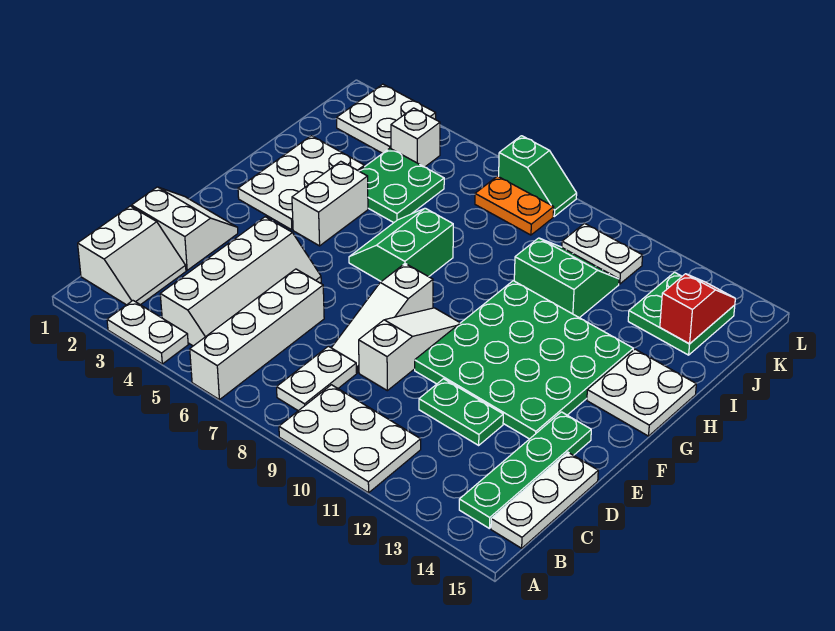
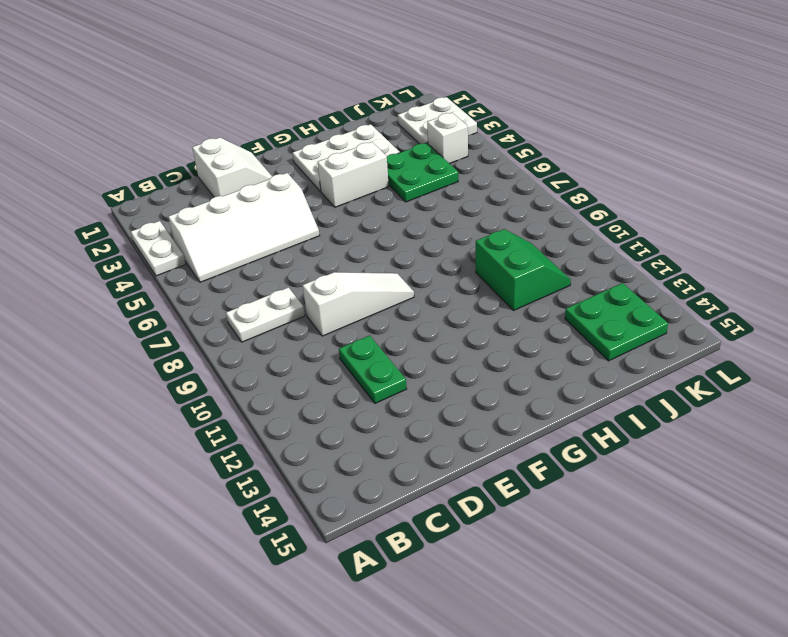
none -> white 1x4 brick [190,269,324,400]
none -> white 2x3 plate [279,385,421,493]
none -> white 2x2 slope [78,206,186,305]

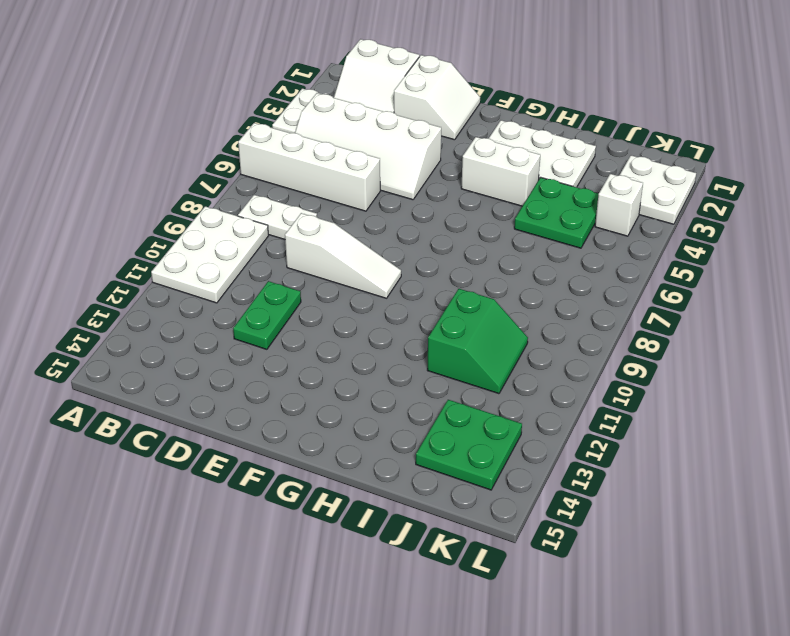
none -> green 1x4 plate [459,412,591,529]
none -> white 1x3 plate [491,452,598,548]
none -> white 1x3 slope [332,264,433,373]

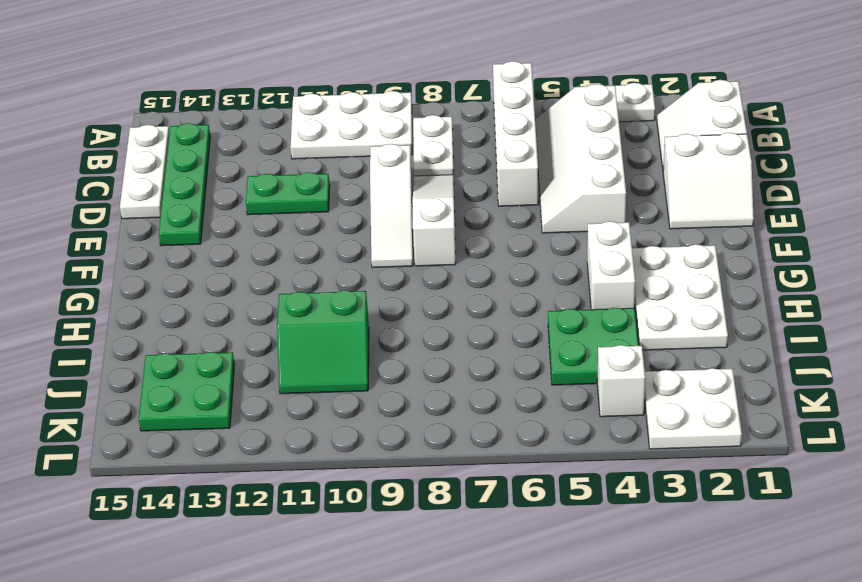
none -> green 4x4 plate [415,281,633,439]
none -> green 2x2 slope [349,208,453,281]
none -> white 2x2 plate [587,349,696,436]

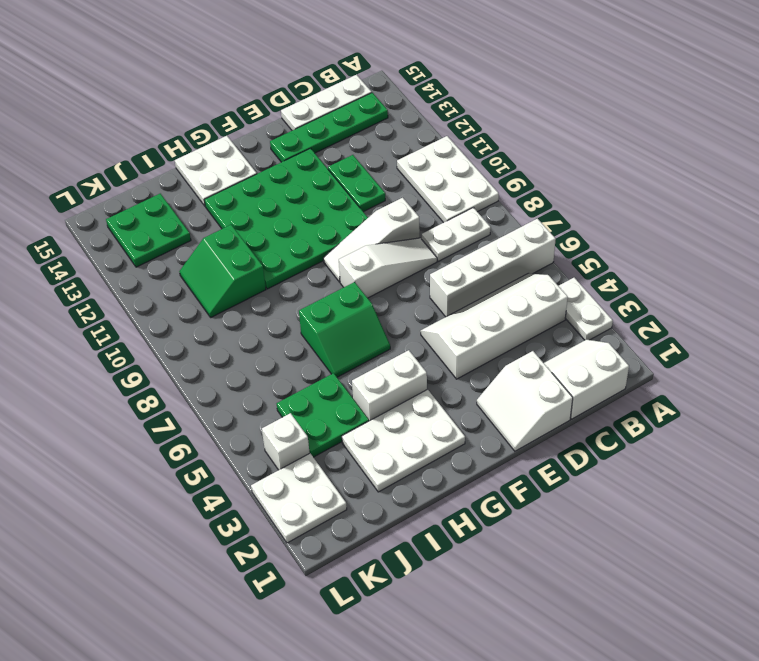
none -> orange 1x2 plate [475,176,554,235]
none -> white 1x2 plate [562,223,643,284]
none -> green 1x2 slope [498,136,577,216]

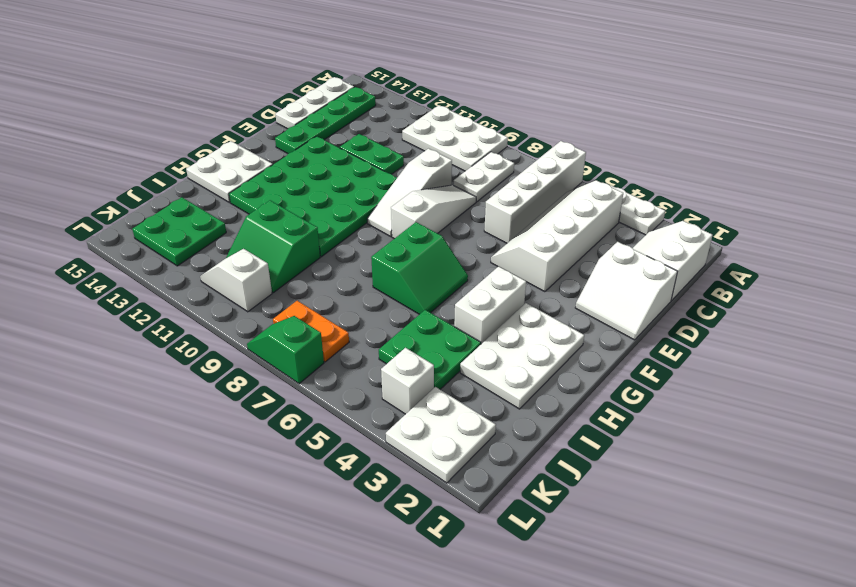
white 1x2 slope [200,249,272,312] -> white 1x2 plate [562,223,643,284]
none -> red 1x2 slope [660,274,735,344]

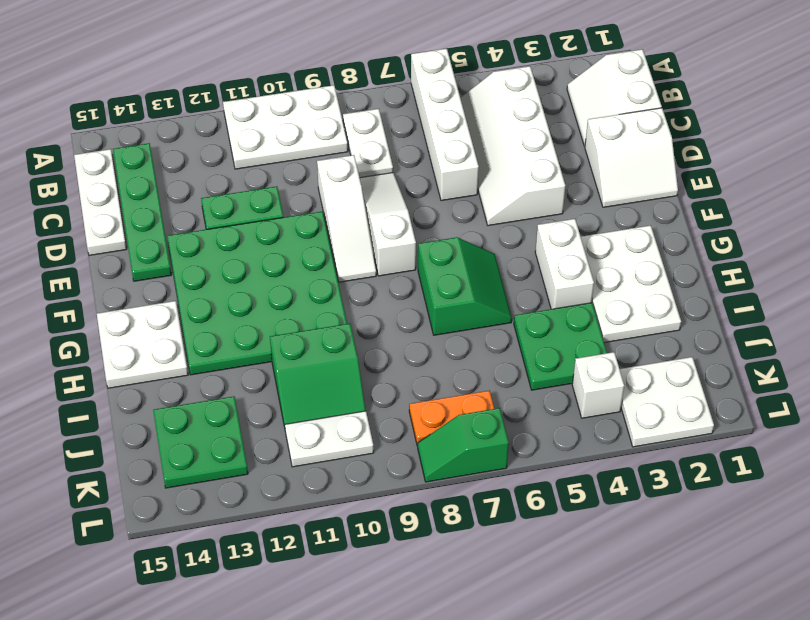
none -> white 1x2 plate [107,301,188,364]
none -> red 1x2 slope [660,274,735,344]

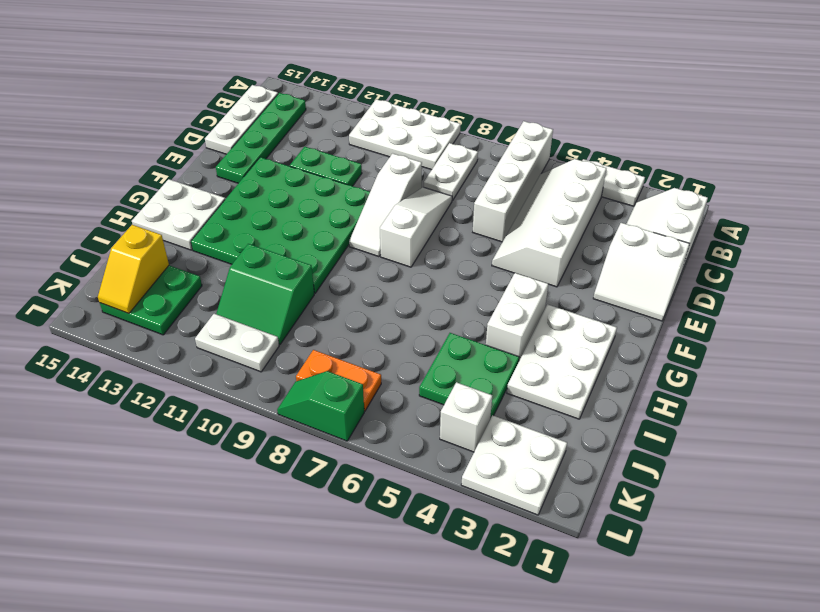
yellow 1x2 slope [98,225,169,313] -> red 1x2 slope [660,274,735,344]
none -> green 2x2 slope [349,208,453,281]

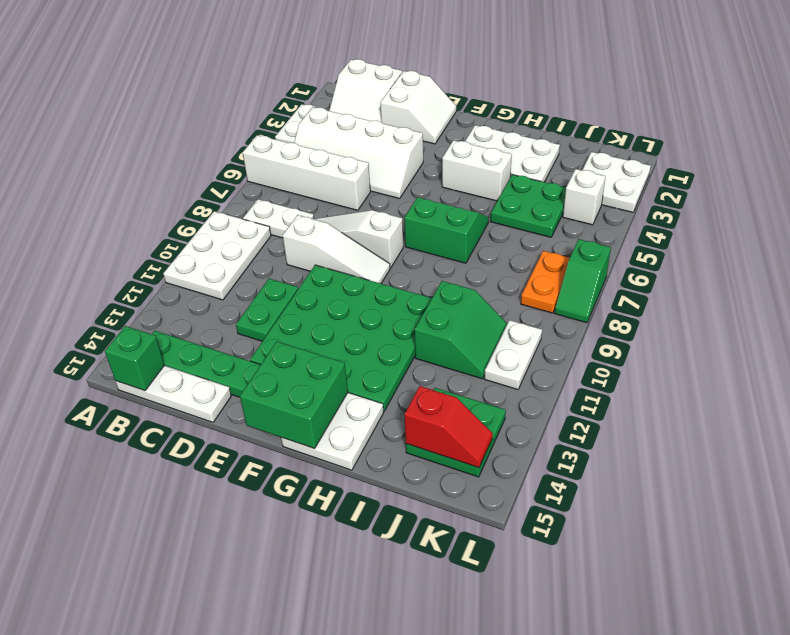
green 1x1 brick [105,326,164,391] -> none
green 2x2 brick [240,342,348,448] -> none

